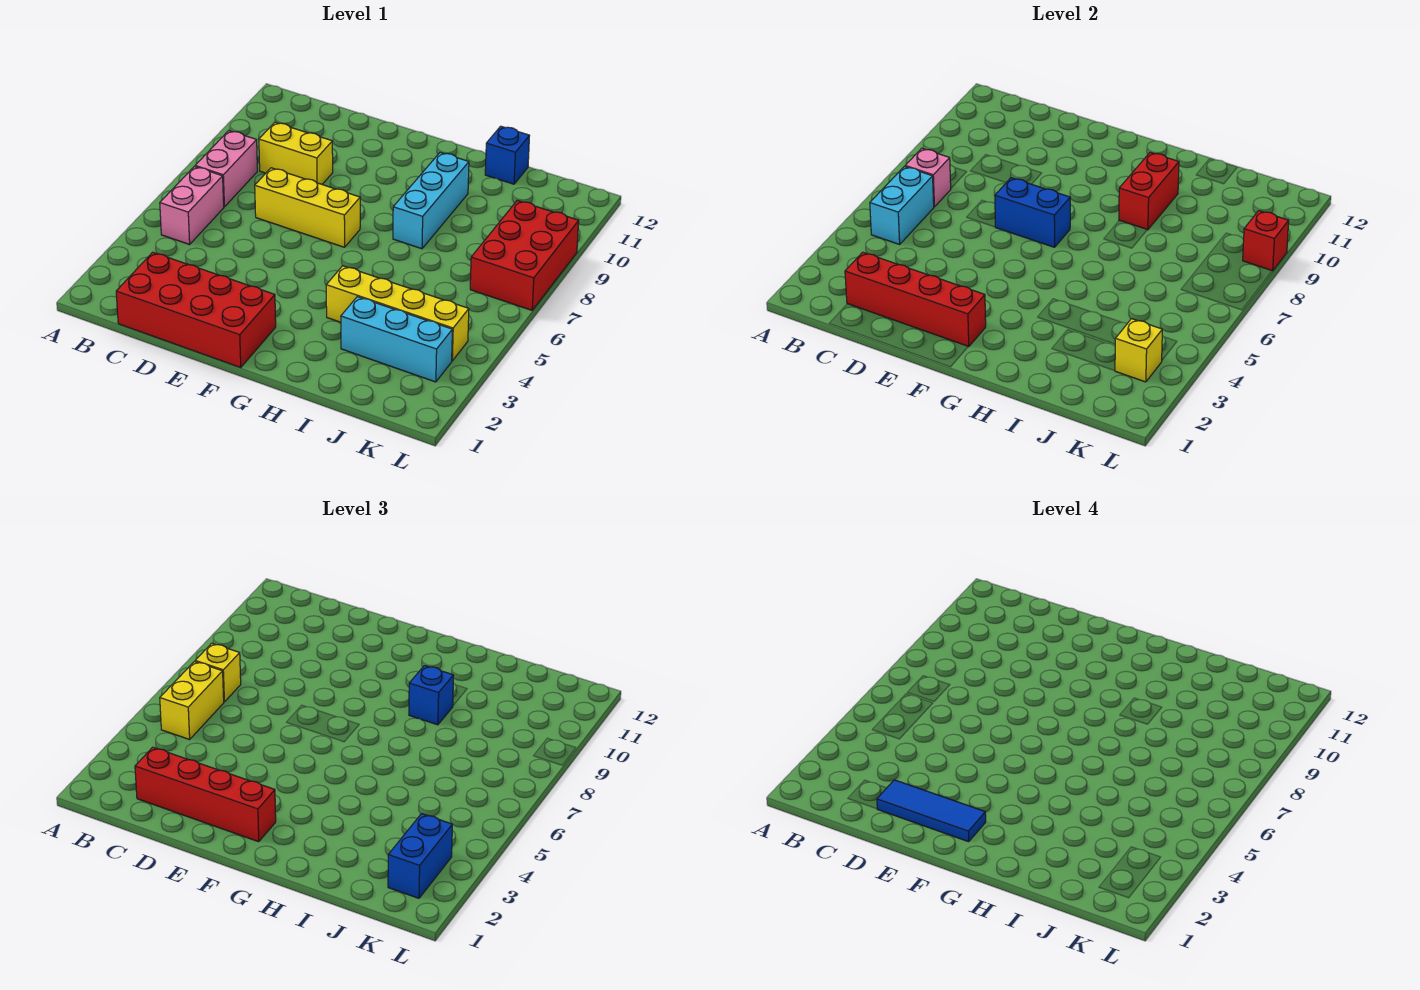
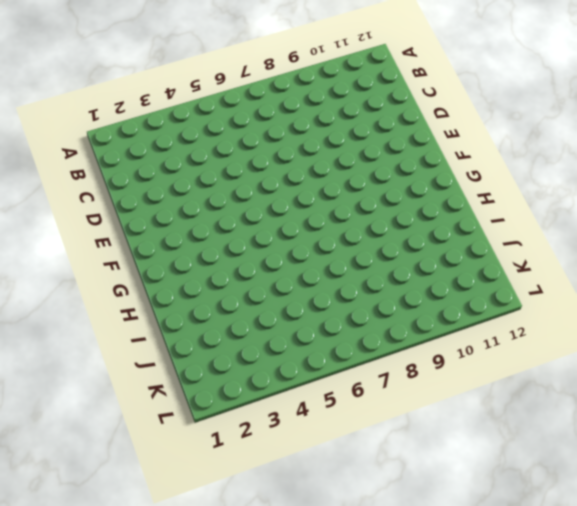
none -> pink 1x2 brick [160,167,224,244]
none -> pink 1x2 brick [195,131,257,207]
none -> red 2x4 brick [116,252,276,367]

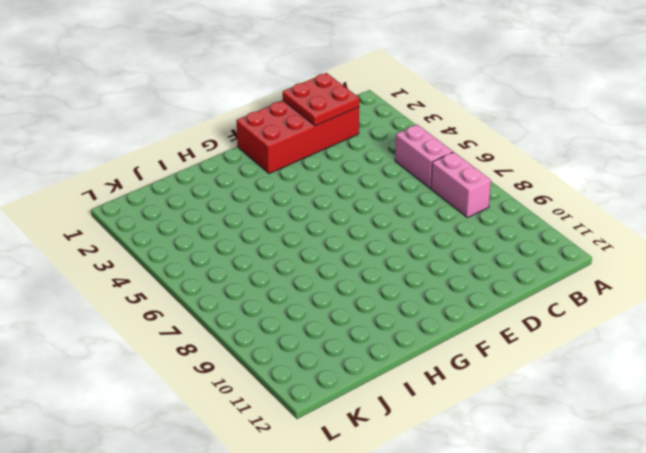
red 2x2 plate [283,73,359,126] -> red 1x4 brick [845,252,986,347]
none -> yellow 1x2 brick [259,122,333,184]
none -> yellow 1x3 brick [255,168,360,247]
none -> yellow 1x4 brick [326,266,469,361]

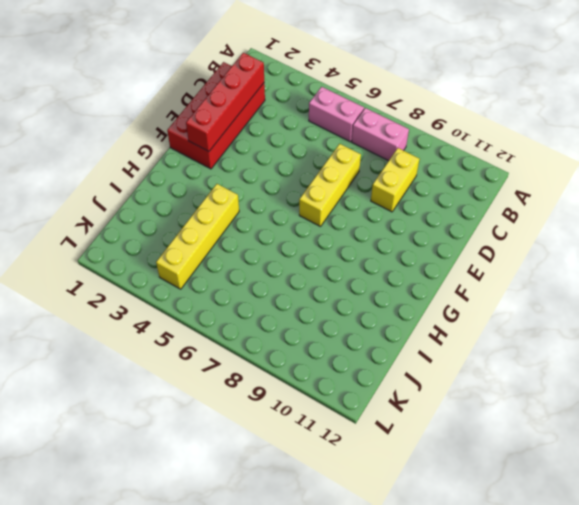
none -> cyan 1x3 brick [393,152,469,249]
none -> cyan 1x3 brick [341,297,452,382]
none -> blue 1x1 brick [485,126,529,184]

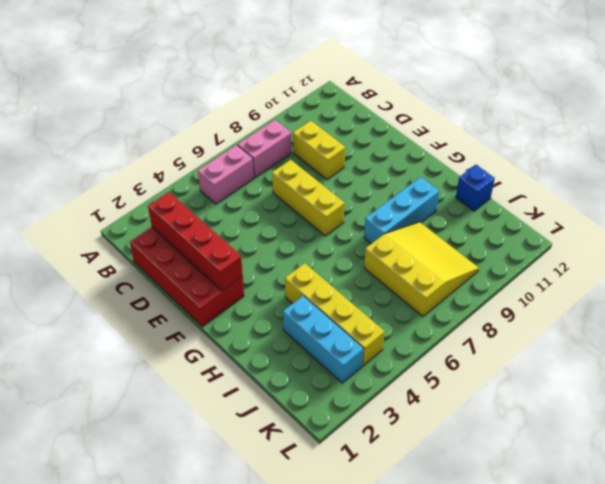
yellow 3x3 slope [364,222,479,316] -> red 2x3 brick [470,200,579,310]
none -> cyan 1x2 brick [870,167,934,244]
none -> pink 1x1 brick [905,148,951,207]
none -> blue 1x2 brick [995,178,1070,247]

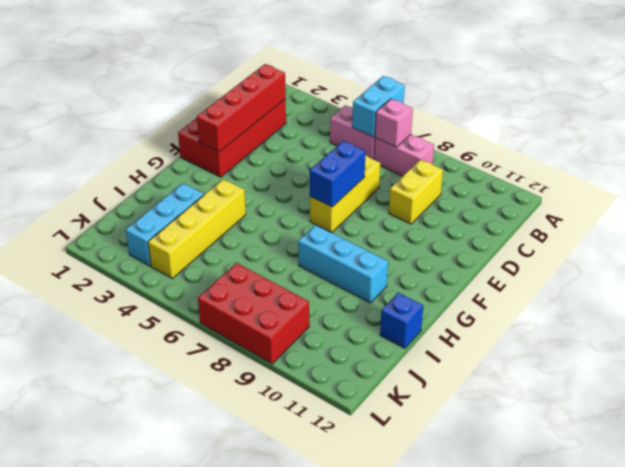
cyan 1x2 brick [352,76,405,137] -> cyan 1x2 brick turned to [870,167,934,244]
none -> red 1x2 brick [1119,152,1179,230]
none -> yellow 1x1 brick [1115,319,1162,382]
none -> red 1x1 brick [1243,211,1289,271]

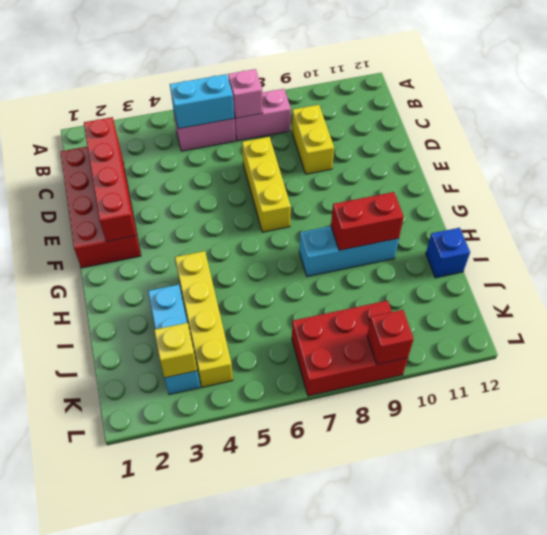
none -> blue 1x2 brick [995,178,1070,247]
none -> yellow 1x2 brick [160,662,224,739]
none -> yellow 1x1 brick [195,643,241,702]

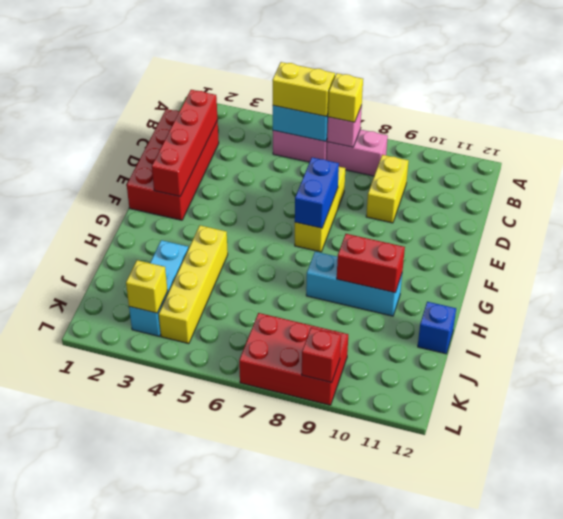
none -> red 1x4 brick [135,747,276,842]
none -> blue 1x1 brick [409,666,454,725]
none -> blue 1x2 brick [388,814,452,898]

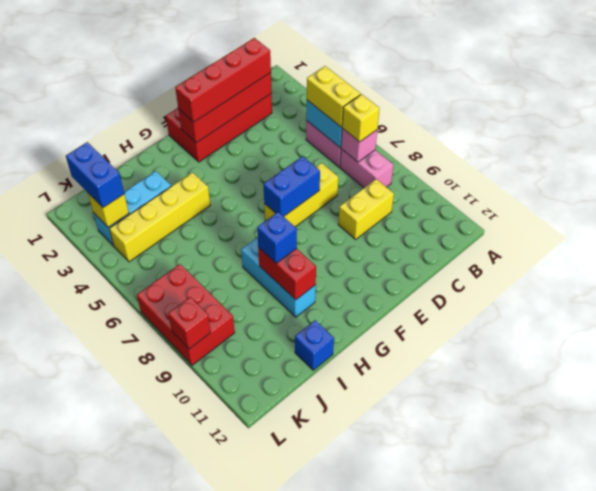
none -> blue 1x3 tile [877,780,986,842]

